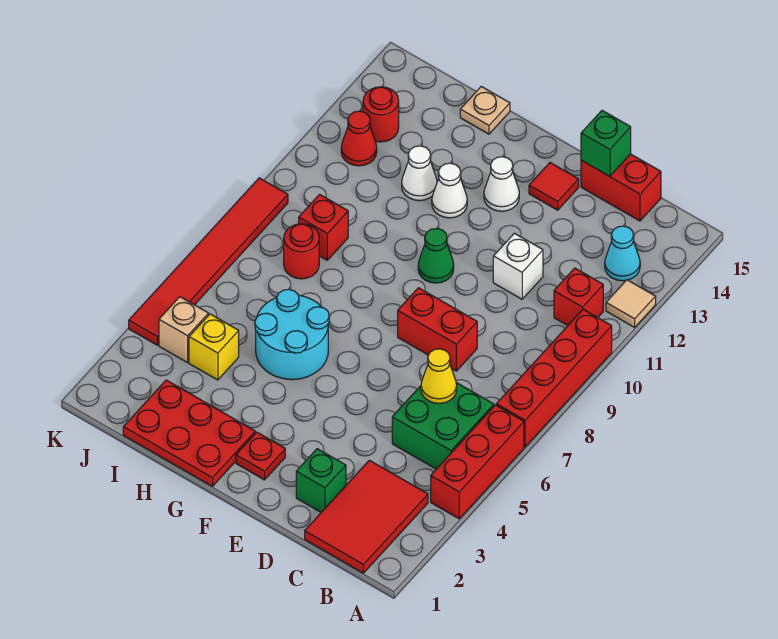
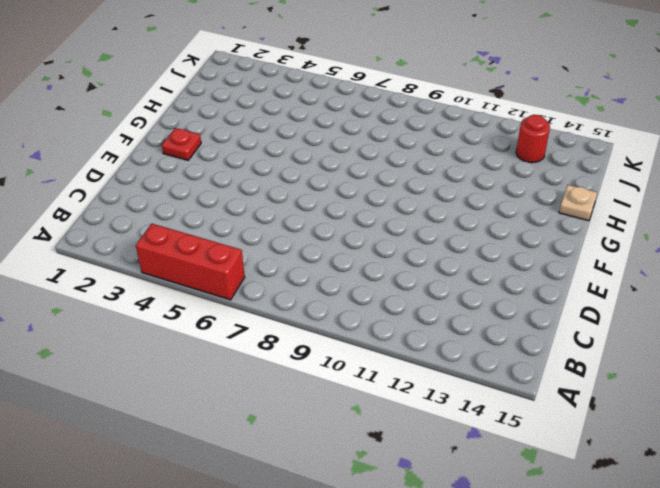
none -> red 1x4 brick [496,309,612,447]
none -> tan 1x1 tile [606,280,656,327]
none -> red 2x3 tile [305,460,428,573]

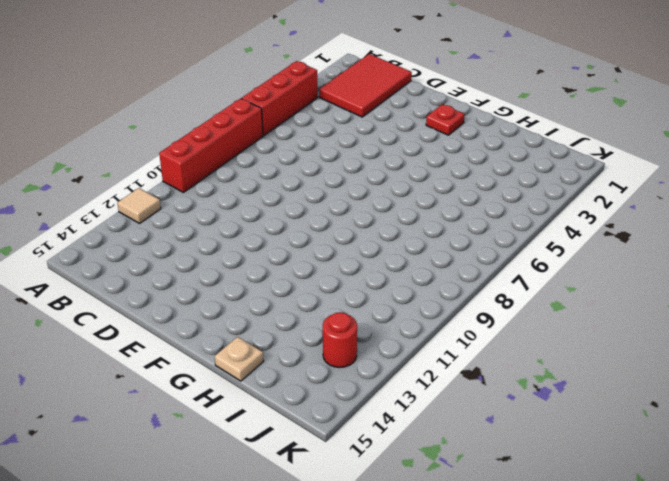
none -> green 2x2 brick [392,383,494,469]
none -> red 1x1 brick [554,268,603,326]
none -> cyan 1x1 cone [605,226,640,281]

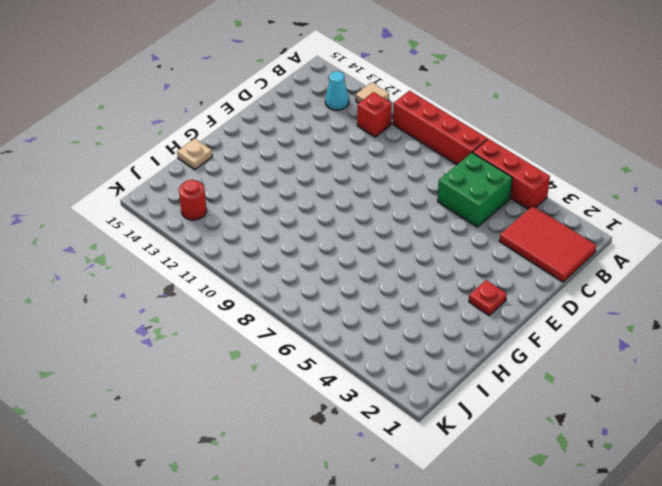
none -> red 1x2 brick [581,154,661,221]
none -> green 1x1 brick [296,449,346,512]
none -> red 1x2 brick [398,288,477,371]

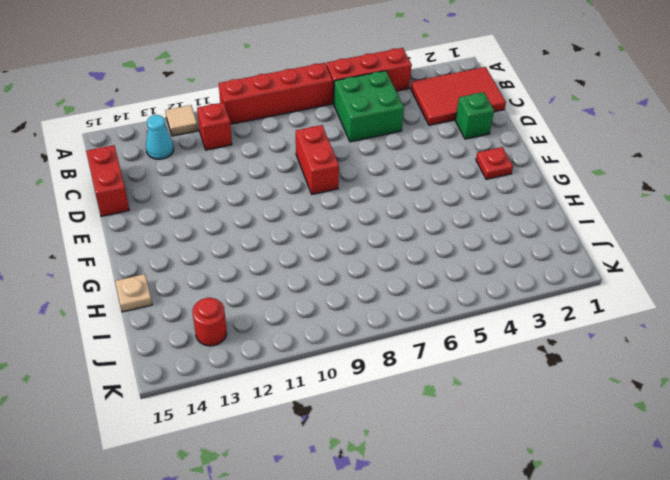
none -> white 1x1 brick [493,233,543,299]
none -> red 1x1 tile [529,163,579,210]
none -> green 1x1 cone [418,228,454,283]

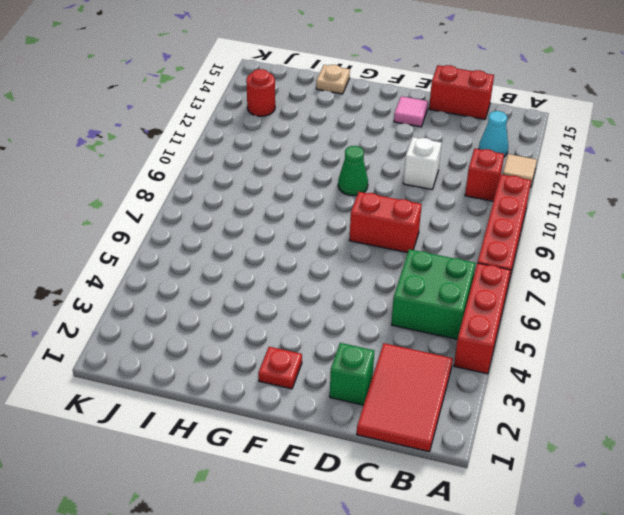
pink 1x1 tile [394,96,428,127] -> red 1x1 tile [529,163,579,210]
none -> white 1x1 cone [484,157,519,211]
none -> red 2x3 plate [123,380,255,486]
none -> cyan 2x2 round brick [255,289,329,380]

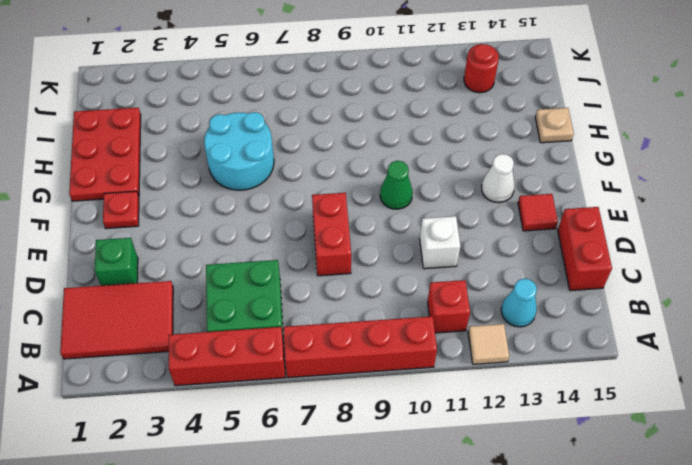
none -> white 1x1 cone [432,163,467,218]
none -> white 1x1 cone [402,146,437,201]
none -> yellow 1x1 brick [189,314,239,380]

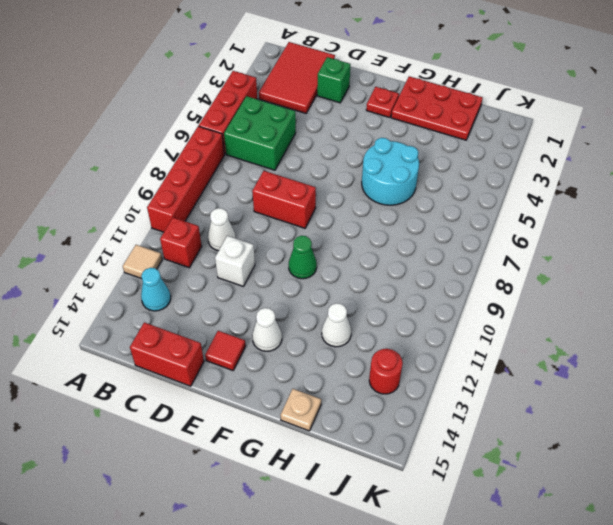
white 1x1 cone [208,208,236,251] -> white 1x1 cone moved to [432,163,467,218]
none -> yellow 1x1 brick [189,314,239,380]
none -> red 1x1 round brick [284,224,319,279]
none -> red 1x1 brick [299,194,348,260]

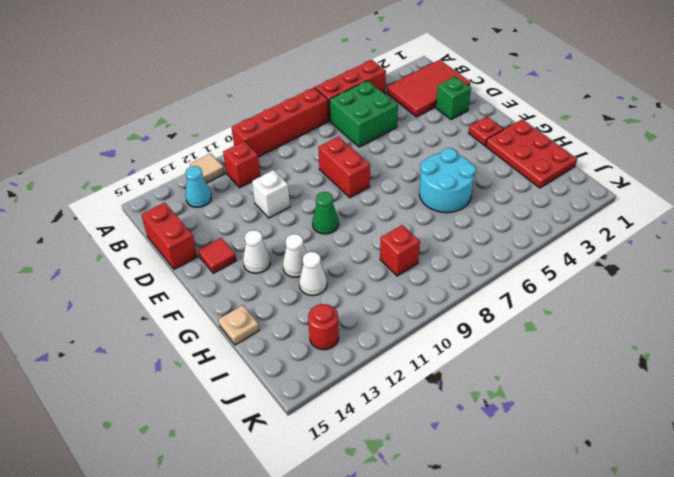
none -> yellow 1x1 brick [189,314,239,380]
none -> red 1x1 round brick [284,224,319,279]
none -> tan 1x1 brick [159,297,209,363]

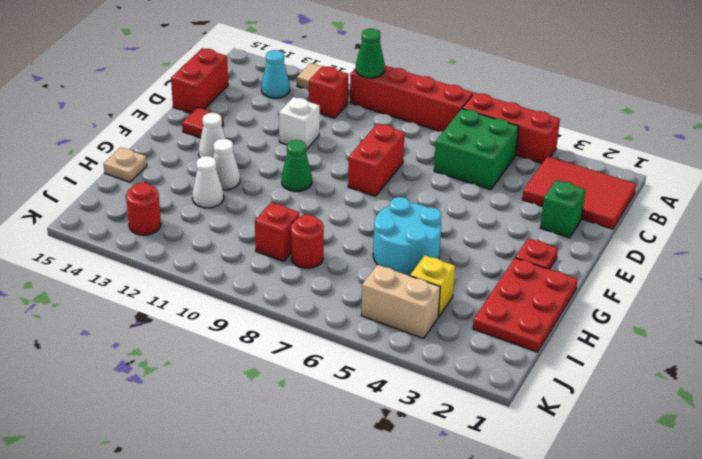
green 1x1 cone [356,29,385,78] -> none
tan 1x2 brick [361,265,440,338] -> tan 1x1 brick [159,297,209,363]
none -> red 1x1 cone [341,111,377,166]
none -> red 1x6 tile [129,178,288,345]
none -> yellow 1x1 cone [421,349,457,404]

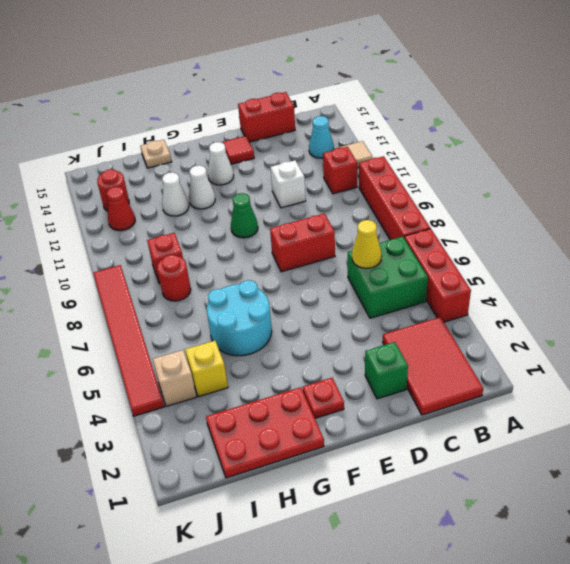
none -> green 1x1 brick [581,111,631,176]

